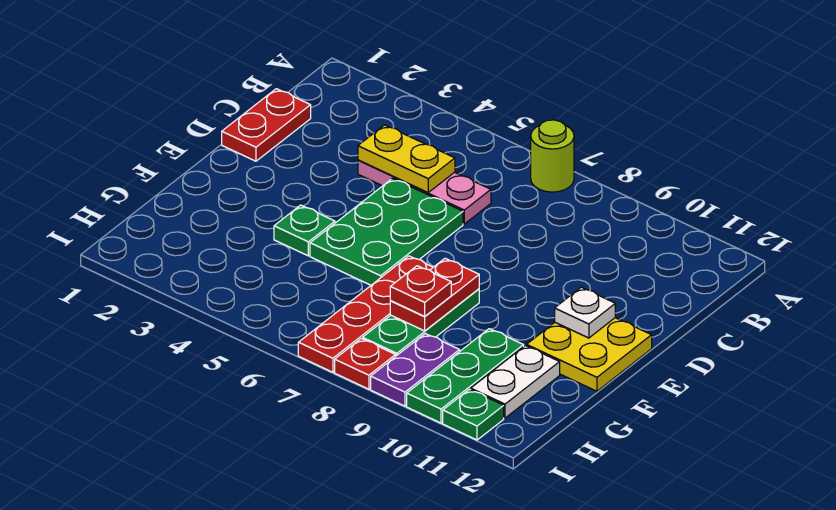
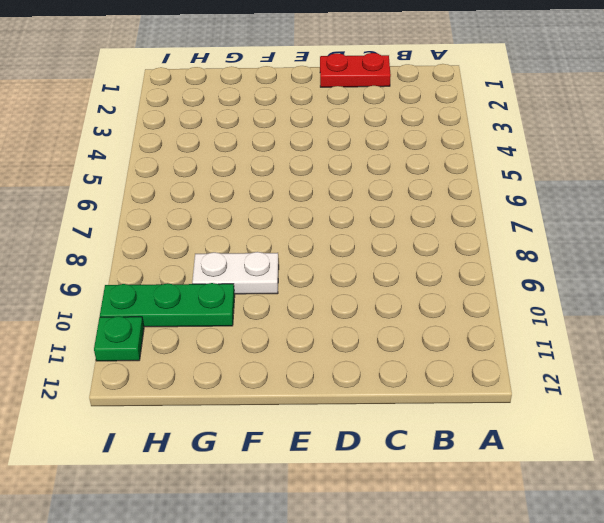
white 1x2 plate [192,252,279,294] -> white 1x2 plate moved to [471,346,560,418]
none -> lime 1x1 round brick [531,120,574,192]
none -> pink 1x3 plate [358,160,491,224]
none -> green 2x3 plate [310,178,463,285]

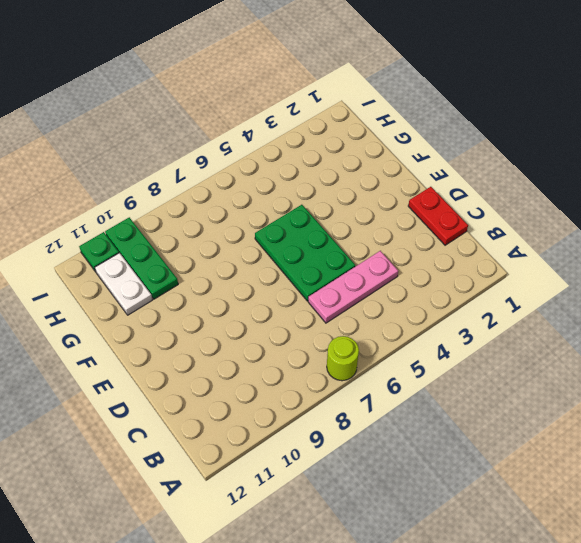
none -> yellow 2x2 plate [527,318,652,391]
none -> green 1x1 plate [274,205,335,256]
none -> red 1x4 plate [298,256,433,372]

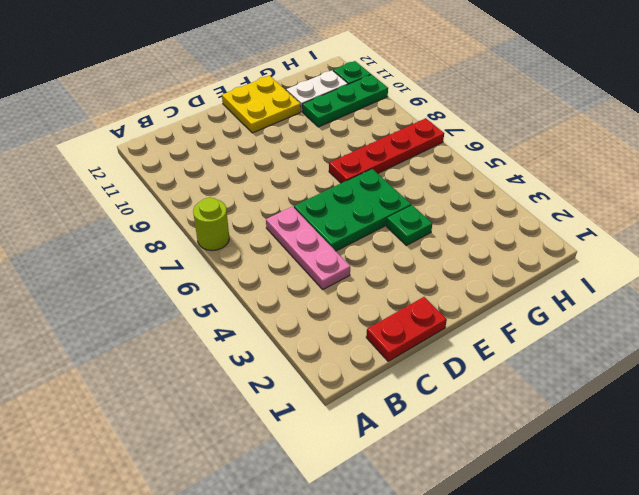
none -> green 1x3 plate [363,289,479,356]
none -> purple 1x2 plate [371,334,460,406]
none -> red 1x1 plate [335,339,396,389]

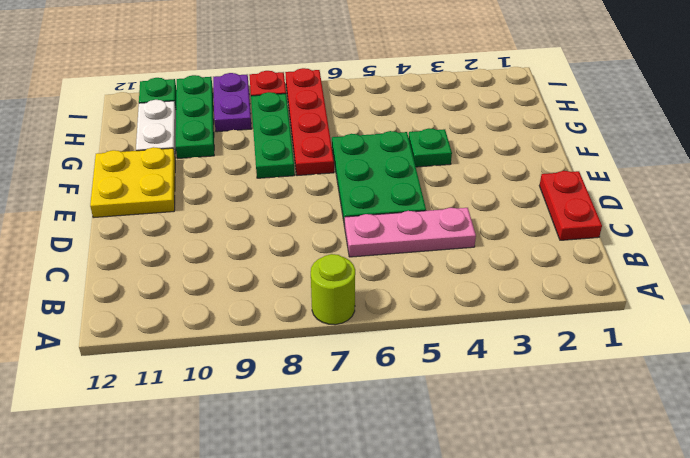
none -> yellow 1x2 plate [358,125,455,192]
none -> white 1x1 plate [555,287,615,338]
none -> red 1x2 plate [390,258,479,331]

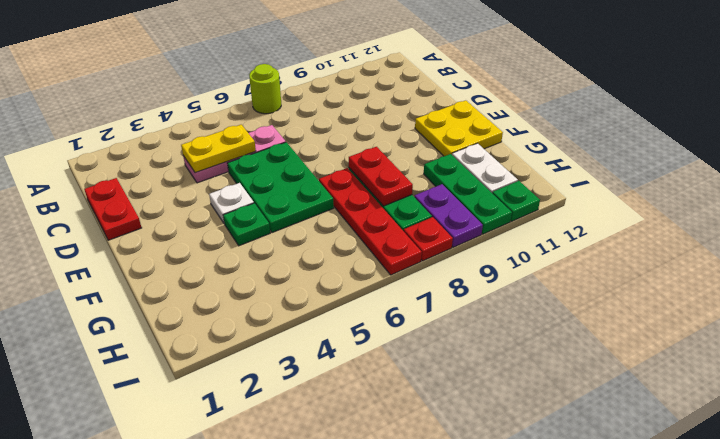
white 1x1 plate [209,183,254,223] -> white 1x1 plate moved to [555,287,615,338]
none -> red 1x1 plate [390,266,451,316]

